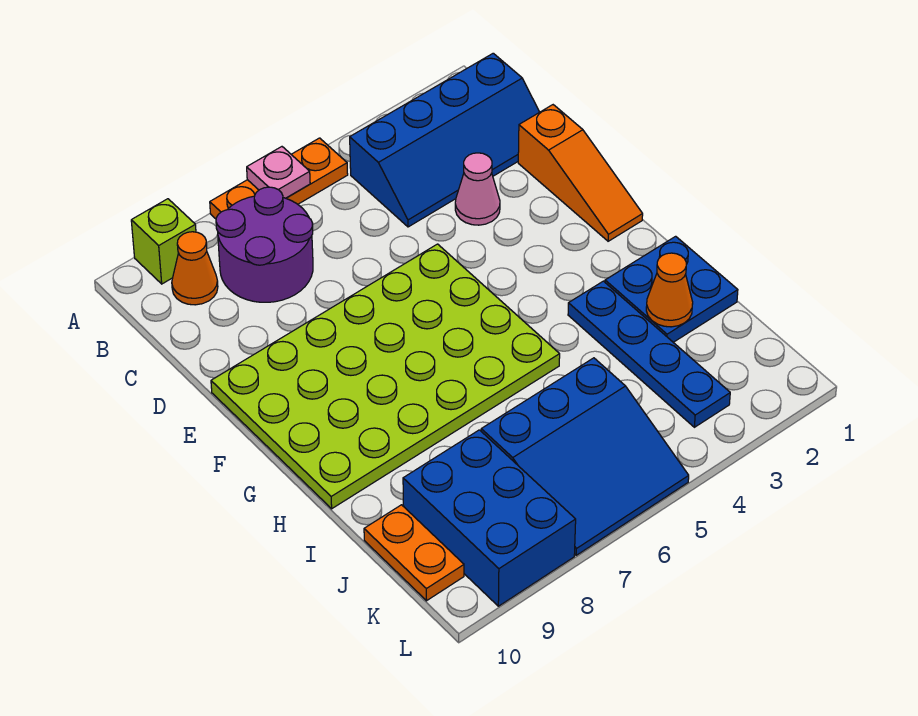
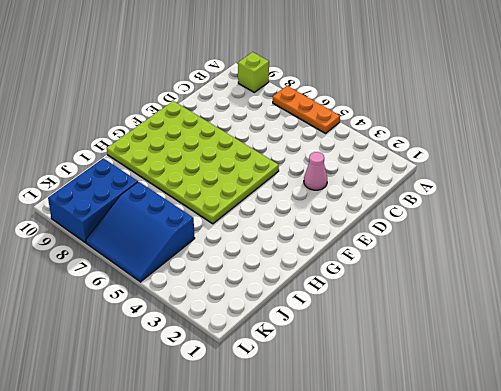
none -> blue 2x4 slope [350,53,539,227]
none -> purple 2x2 round brick [216,187,313,302]
none -> orange 1x1 cone [172,232,218,305]

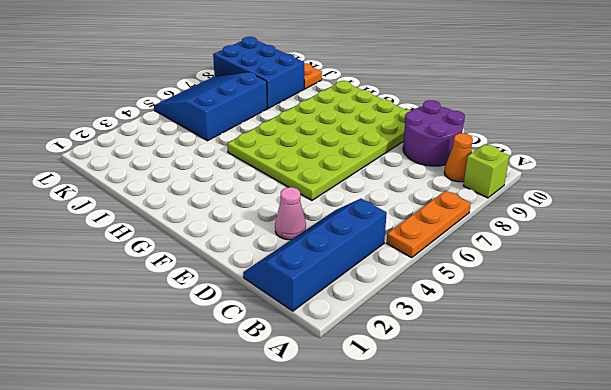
purple 2x2 round brick [403,100,465,166] -> purple 2x2 round brick moved to [216,187,313,302]
none -> orange 1x3 slope [518,105,643,241]
none -> blue 2x2 plate [605,236,738,342]
none -> blue 1x4 plate [568,281,730,427]

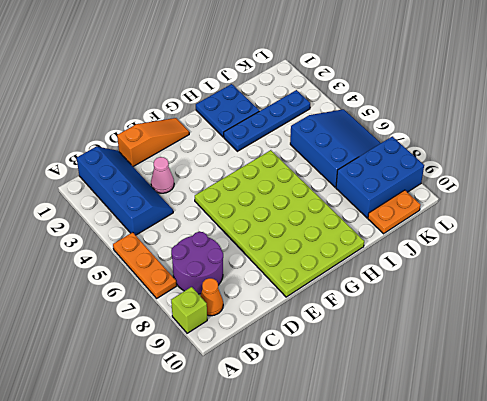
none -> pink 1x1 plate [247,147,310,198]
none -> orange 1x1 cone [646,253,693,327]

